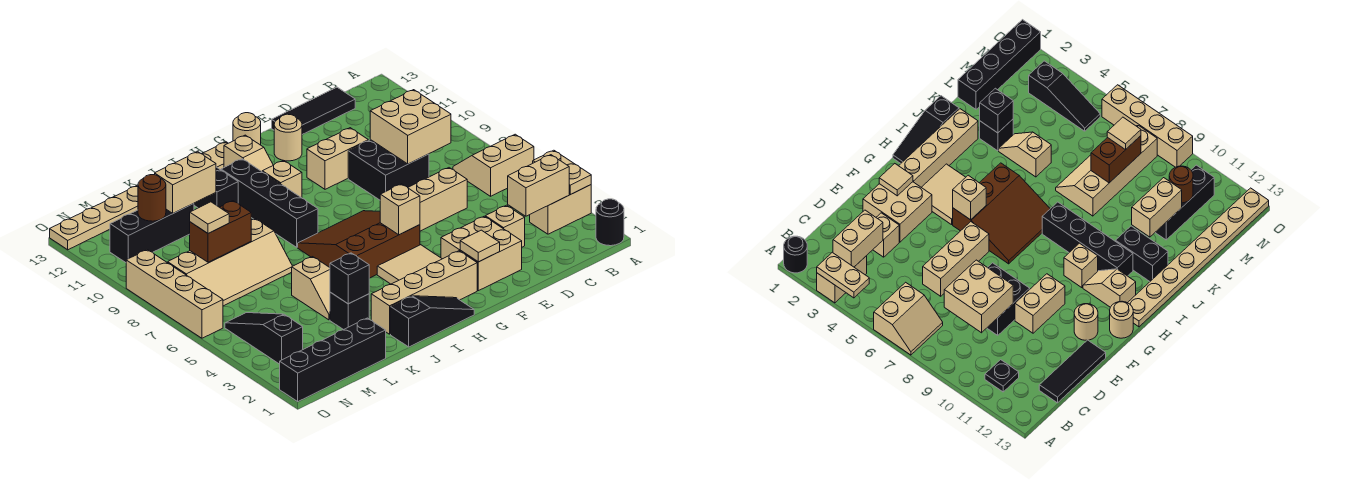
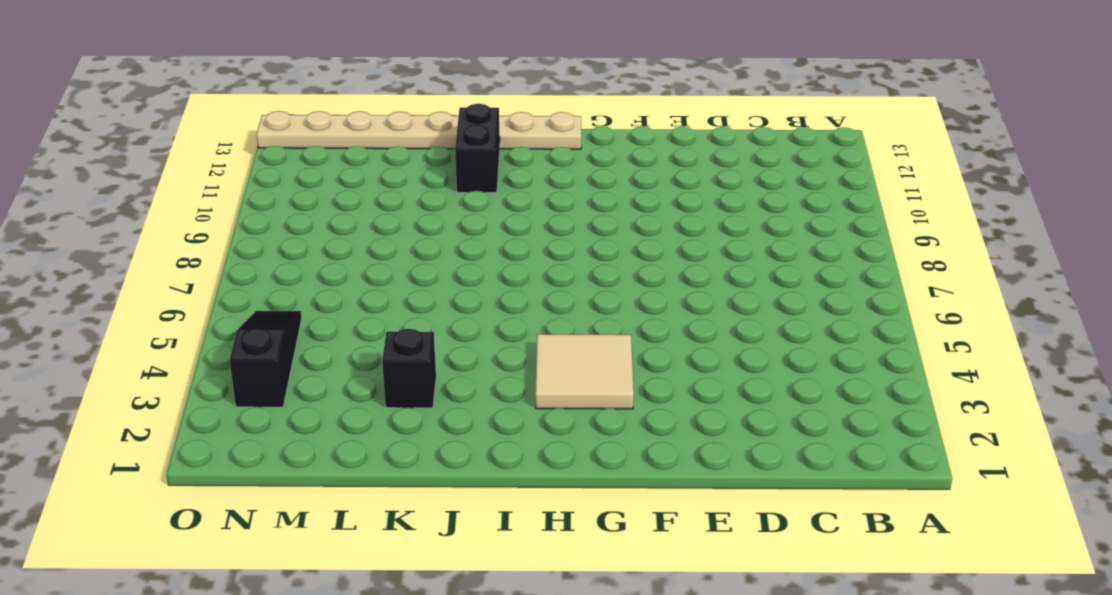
none -> black 1x1 round brick [596,199,624,246]
none -> tan 1x2 brick [530,185,591,234]
none -> tan 2x2 slope [453,134,534,196]
none -> black 1x1 plate [985,360,1019,392]

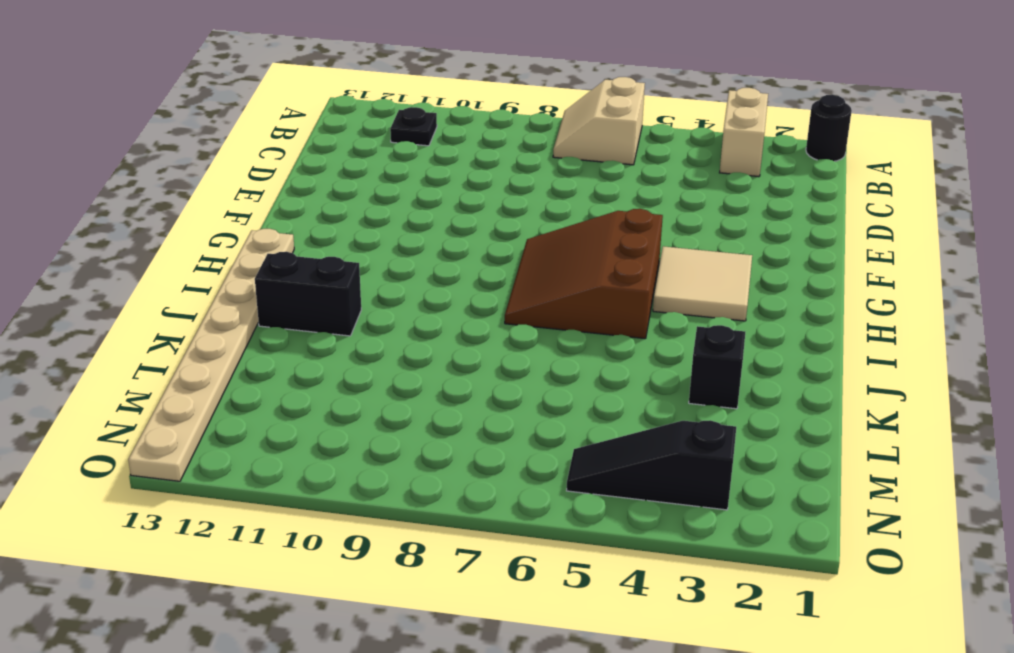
none -> black 1x3 tile [272,87,355,134]
none -> tan 1x1 brick [485,205,525,247]
none -> tan 1x3 brick [408,168,467,231]
none -> black 2x2 brick [348,140,429,200]

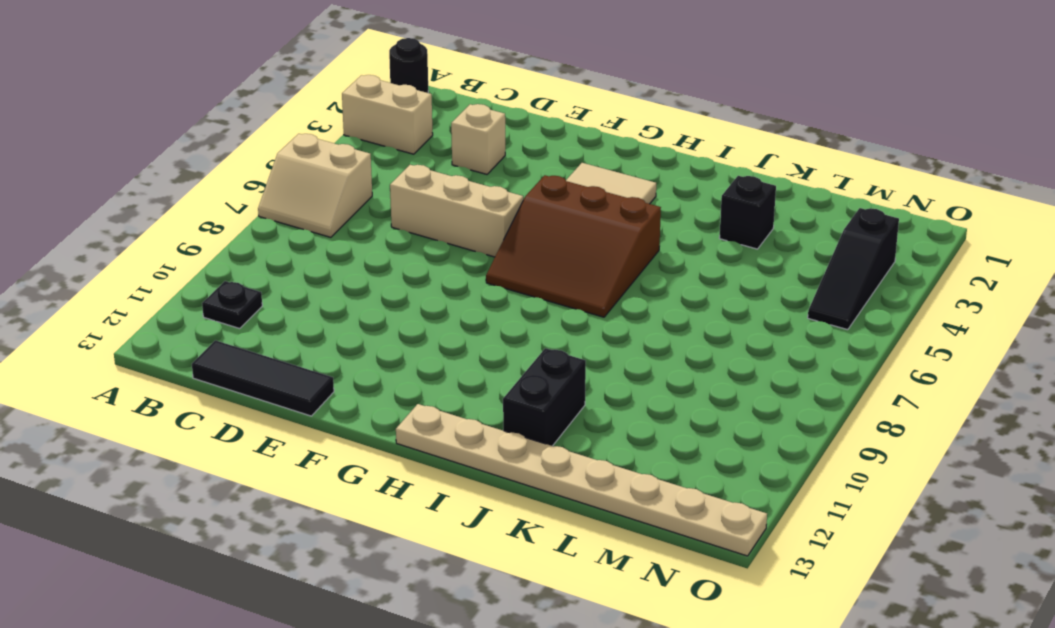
none -> black 2x2 brick [348,140,429,200]
none -> tan 2x2 brick [441,216,522,291]
none -> tan 1x2 brick [307,128,368,189]
none -> tan 1x1 round brick [274,114,302,161]

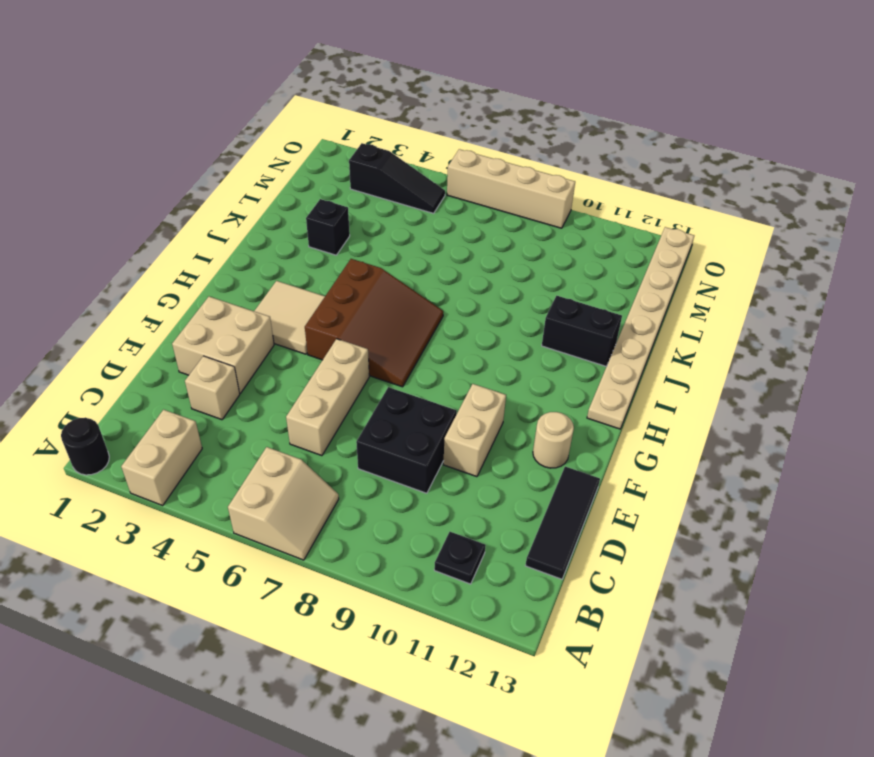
none -> tan 1x4 brick [371,251,477,334]
none -> tan 1x1 round brick [233,113,261,145]
none -> black 1x3 slope [391,296,474,347]
none -> tan 1x1 brick [262,160,302,198]

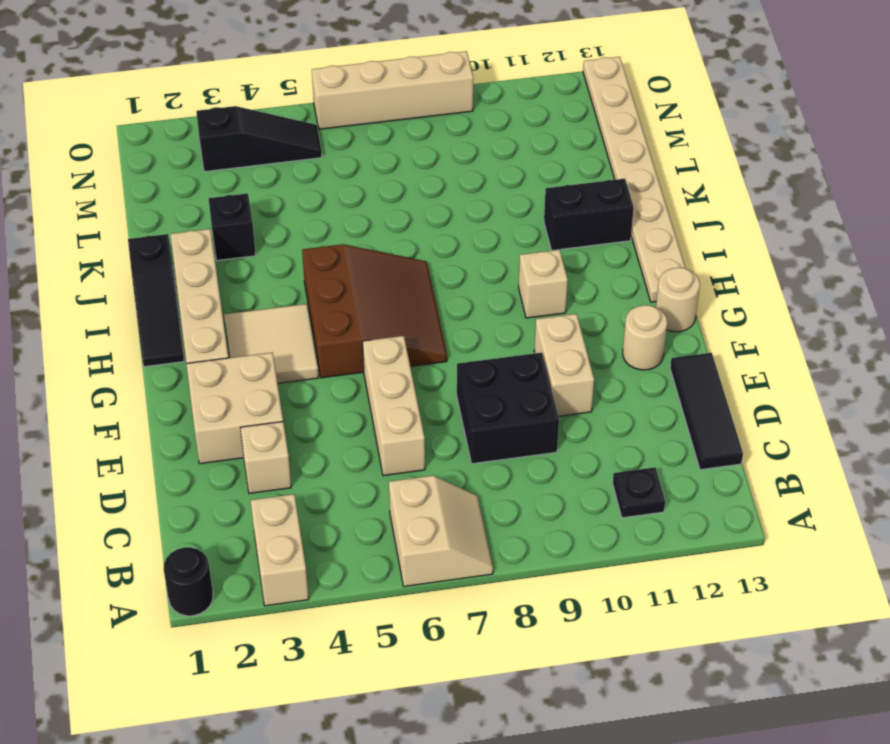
none -> tan 1x2 slope [224,135,273,171]
none -> black 1x4 brick [221,159,318,247]
none -> tan 1x2 slope [292,257,330,320]
none -> tan 2x4 slope [168,219,292,306]

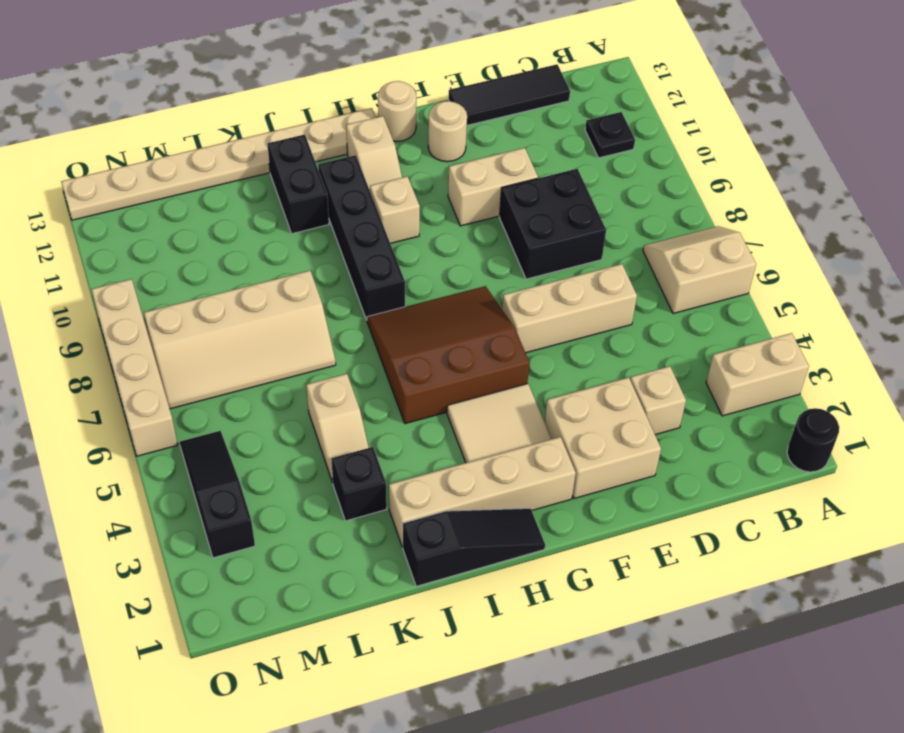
none -> black 1x4 brick [280,318,386,401]
none -> black 1x3 brick [110,204,194,262]
none -> tan 1x2 plate [533,150,591,195]
none -> tan 1x2 brick [508,155,569,216]

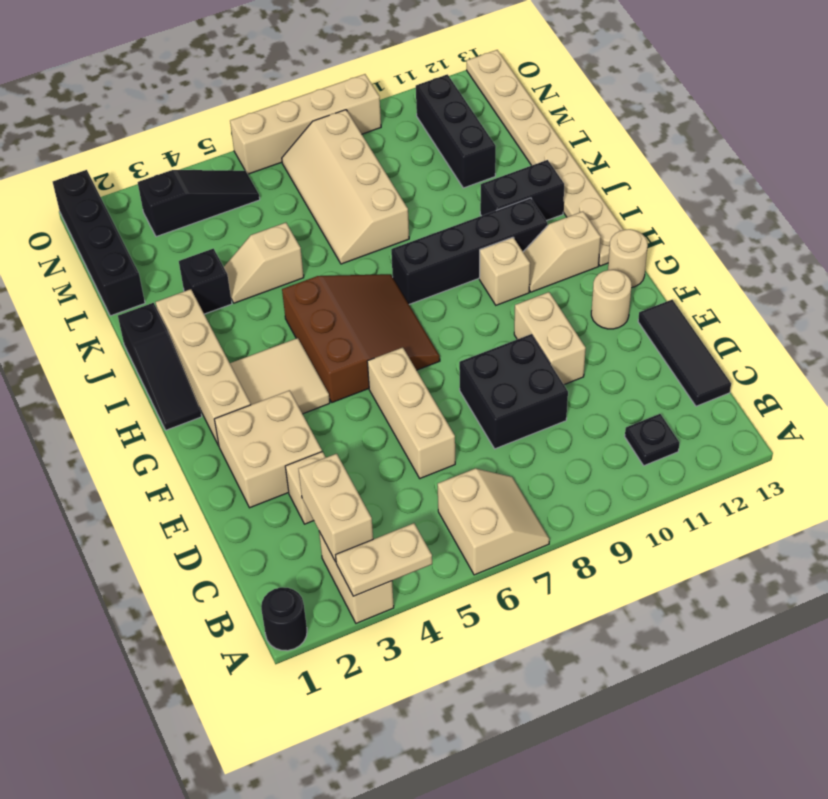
none -> tan 2x2 brick [370,90,451,164]
none -> tan 1x1 tile [460,230,500,262]
none -> tan 1x1 brick [380,184,420,235]
none -> black 1x1 brick [330,253,369,304]

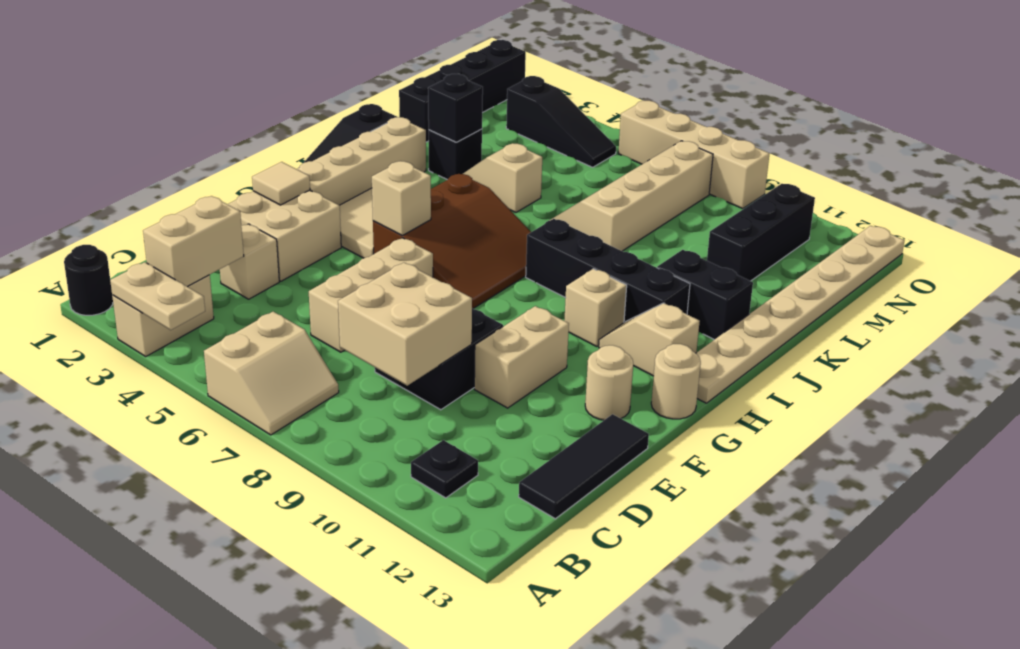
none -> tan 1x2 brick [155,152,216,213]
none -> brown 1x2 brick [190,201,251,262]
none -> brown 1x1 round brick [138,175,166,221]
none -> tan 1x1 tile [190,202,229,233]

